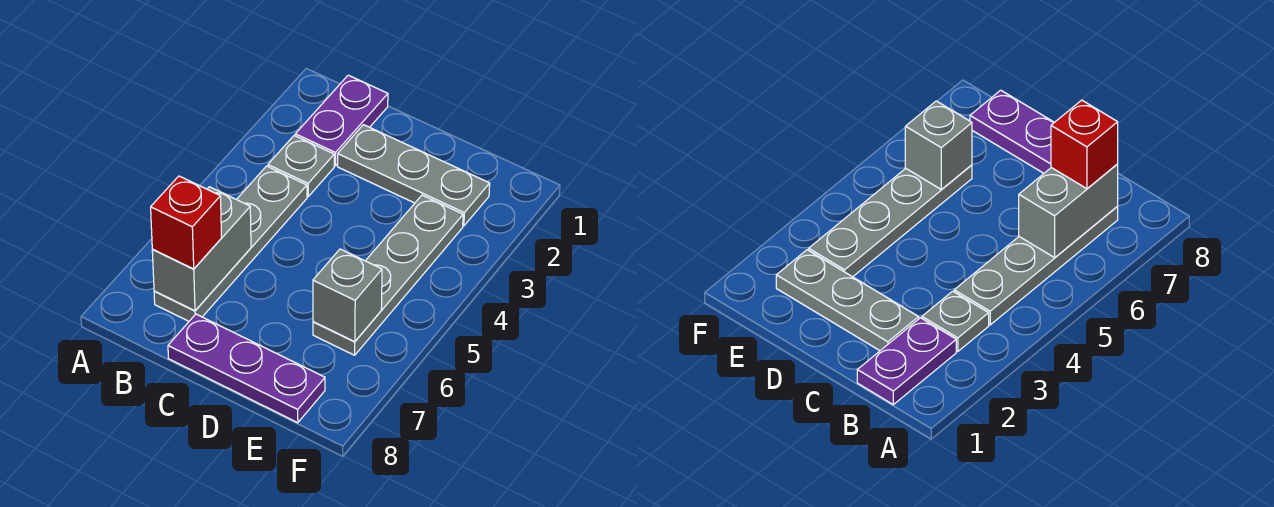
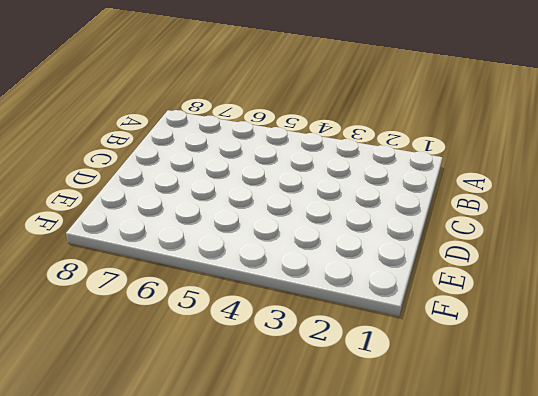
none -> purple 1x2 plate [295,75,388,166]
none -> grey 1x1 plate [268,136,334,197]

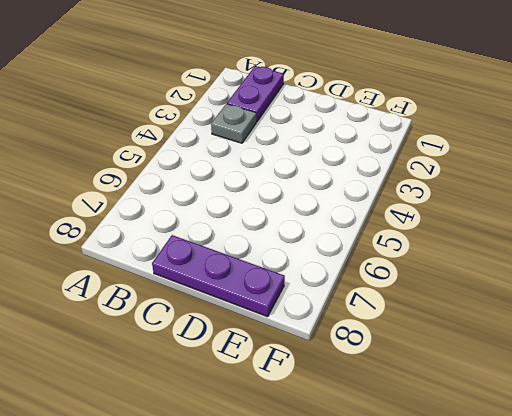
none -> grey 1x4 plate [154,166,307,321]
none -> grey 1x3 plate [338,125,490,226]

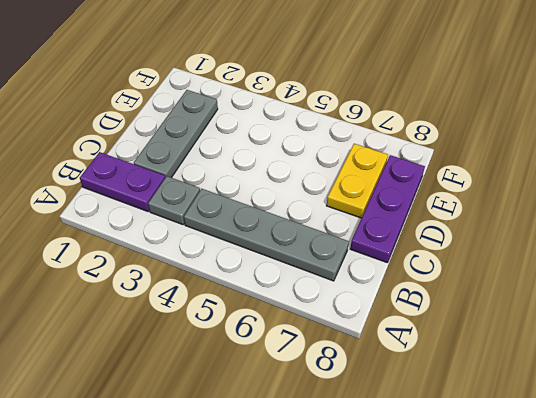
yellow 1x2 plate [327,144,388,218] -> none
none -> grey 1x4 plate [313,195,463,355]
none -> grey 1x2 brick [152,187,251,311]

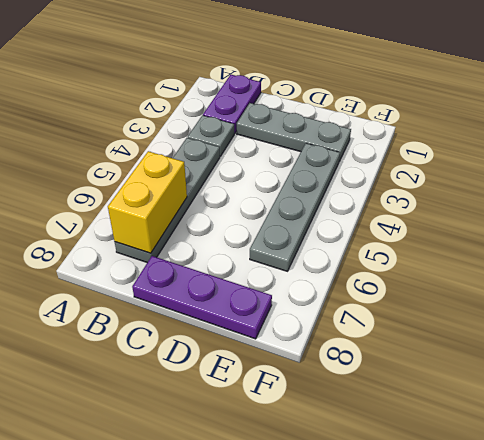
yellow 1x2 brick [108,151,187,253] -> grey 1x2 brick [152,187,251,311]
none -> grey 1x1 brick [313,249,382,342]
none -> red 1x1 brick [151,176,222,269]

